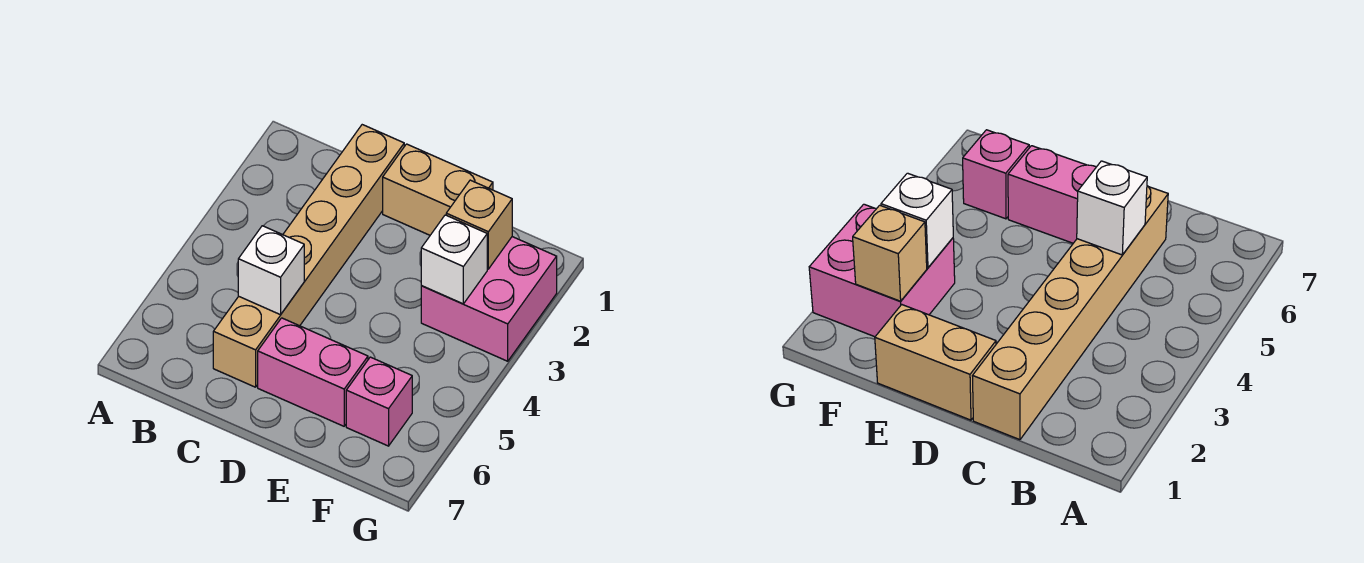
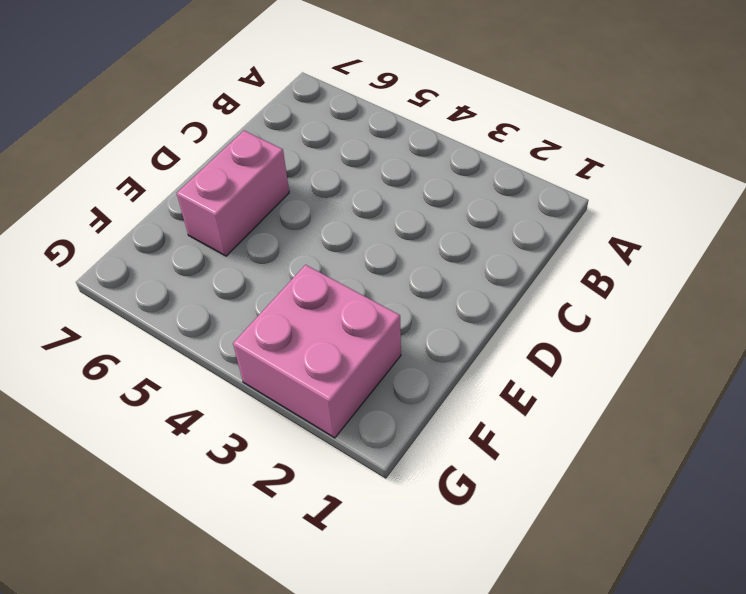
none -> tan 1x6 brick [213,125,404,387]
none -> tan 1x2 brick [383,144,493,235]

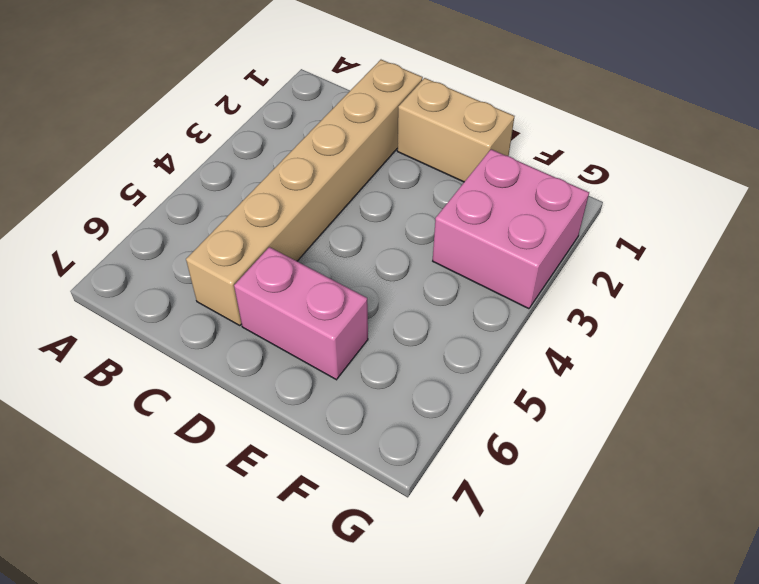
none -> pink 1x1 brick [346,357,412,446]
none -> white 1x1 brick [238,226,304,315]

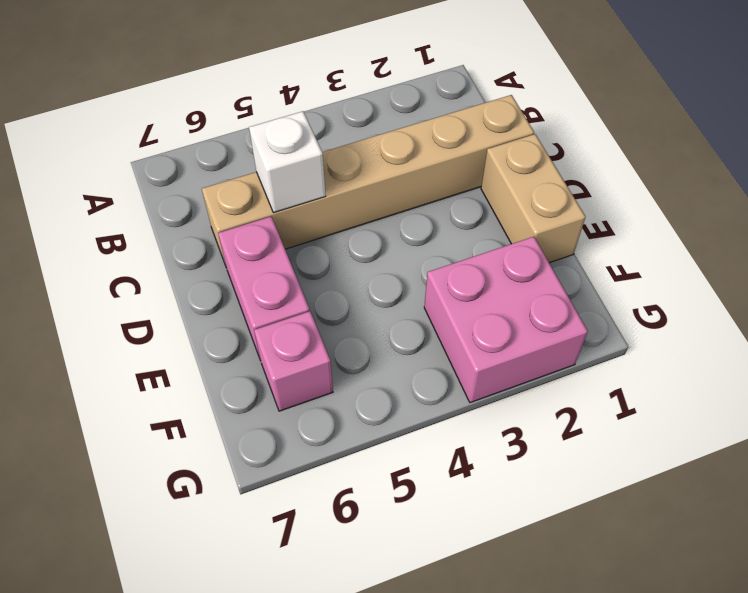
none -> tan 1x1 brick [446,180,512,269]
none -> white 1x1 brick [421,215,487,304]

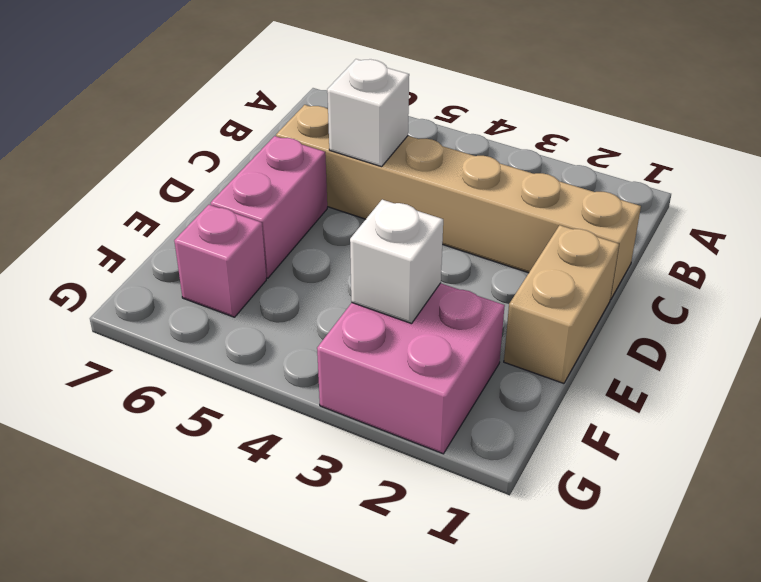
none -> tan 1x1 brick [446,180,512,269]

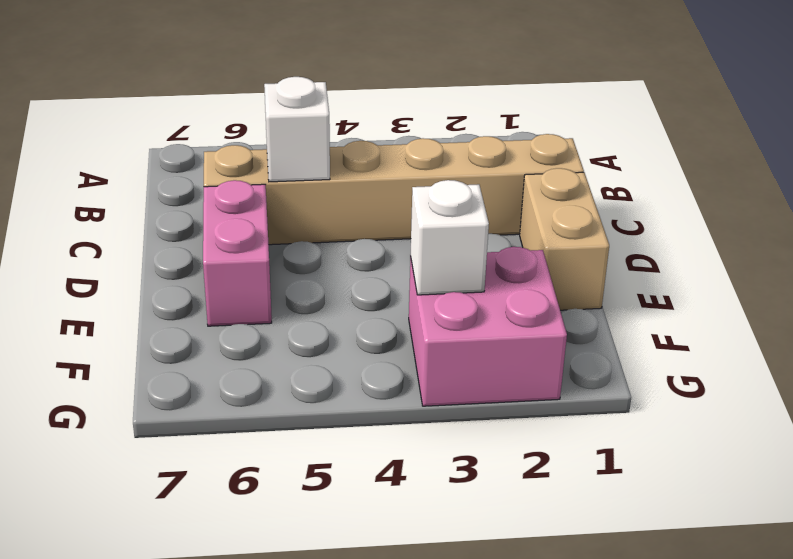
none -> pink 1x1 brick [346,357,412,446]
none -> tan 1x1 brick [446,180,512,269]

